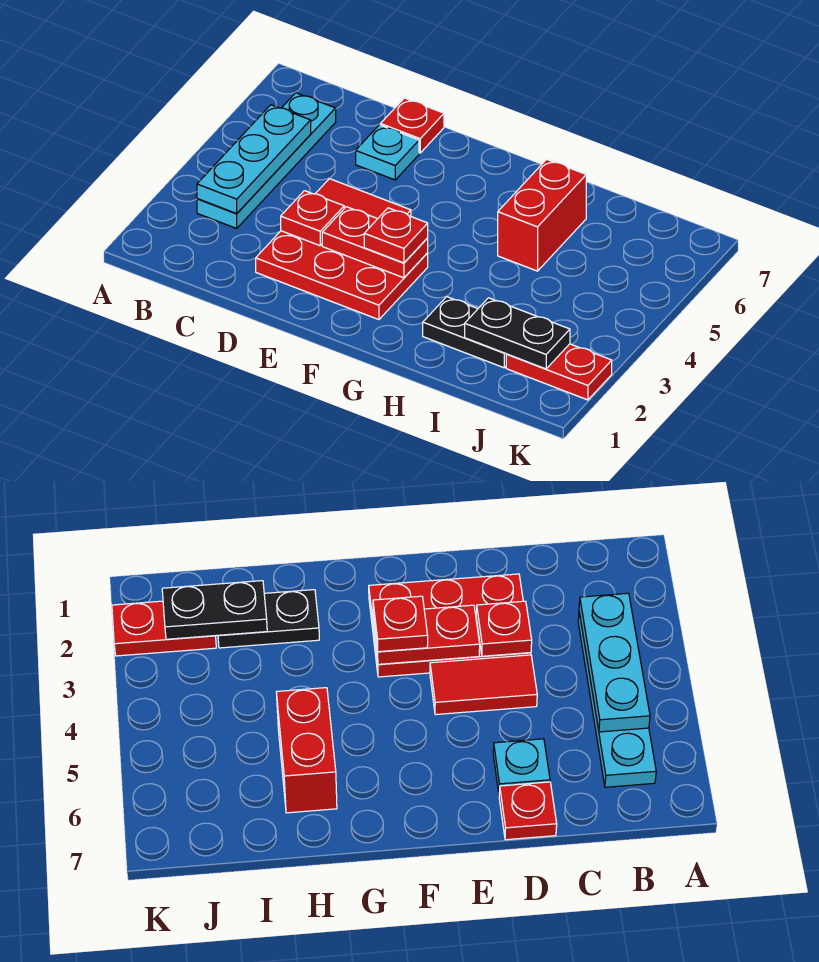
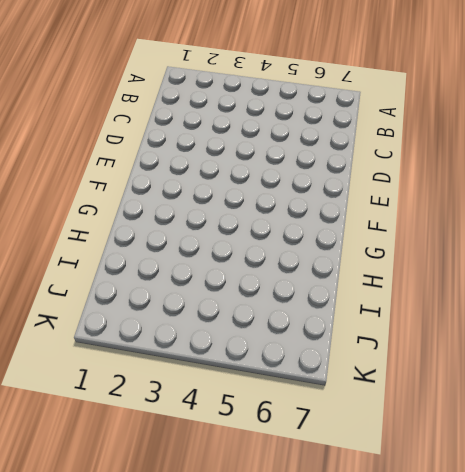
none -> cyan 1x4 plate [197,93,336,228]
none -> red 2x3 plate [256,231,428,320]
none -> red 1x2 tile [315,179,411,219]

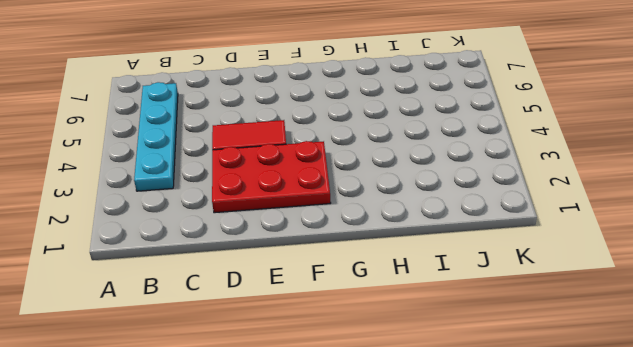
none -> cyan 1x1 plate [356,125,419,180]
none -> red 1x1 plate [381,98,444,153]
none -> black 1x2 plate [423,297,506,368]

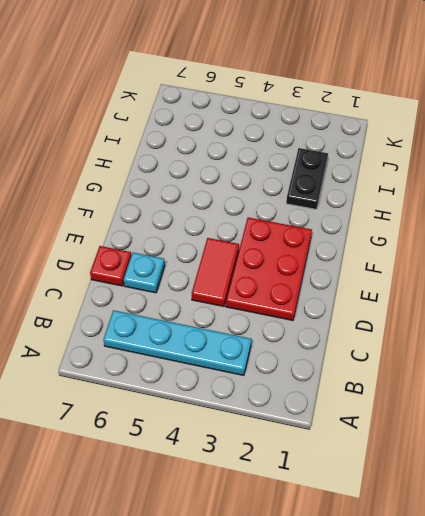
none -> red 1x2 brick [498,159,586,271]
none -> red 1x2 plate [506,344,612,400]
none -> cyan 1x3 plate [197,105,311,214]

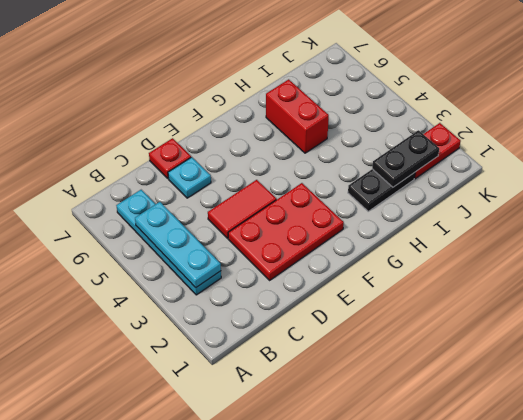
none -> red 1x1 plate [281,191,344,246]
none -> red 1x2 plate [322,207,428,278]
none -> red 1x1 plate [364,208,428,263]

